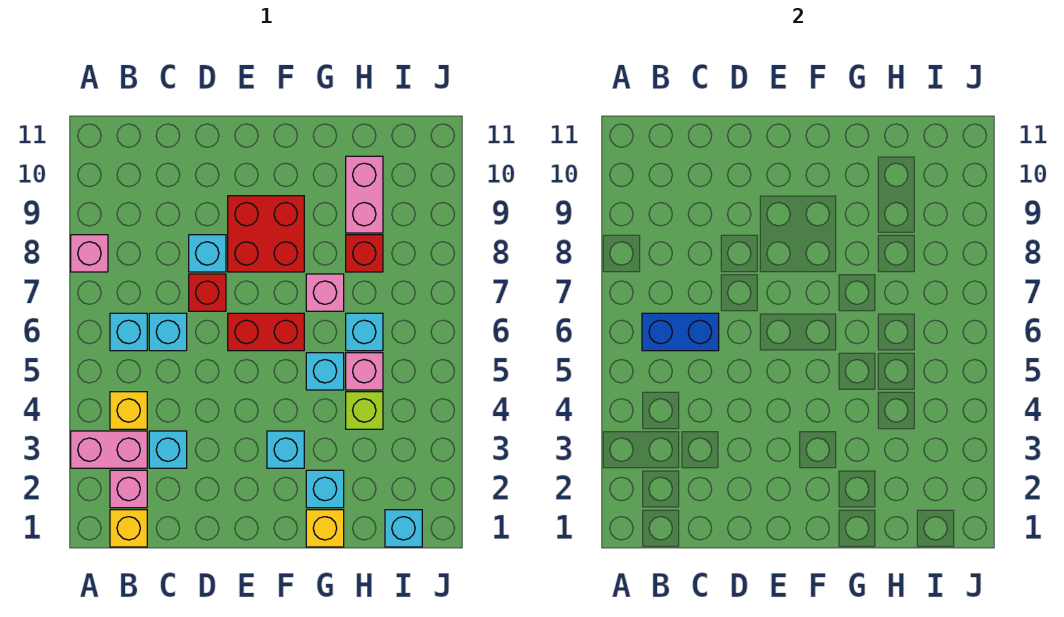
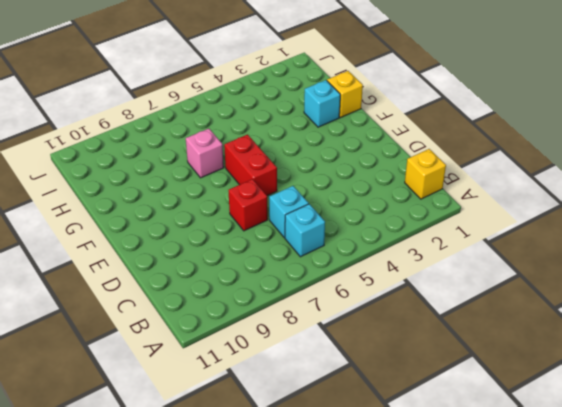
none -> pink 1x2 brick [71,431,147,468]
none -> pink 1x1 brick [71,235,108,272]
none -> pink 1x1 brick [110,470,147,508]

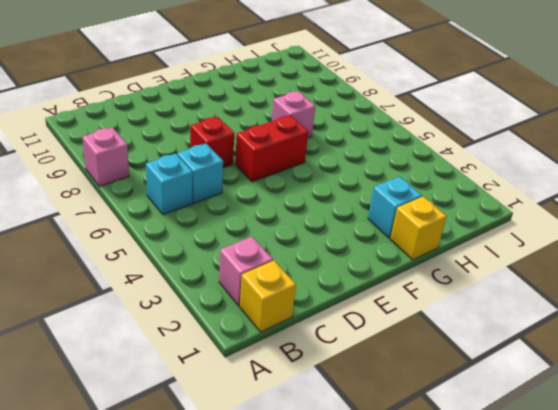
none -> pink 1x2 brick [71,431,147,468]
none -> yellow 1x1 brick [110,392,147,429]
none -> cyan 1x1 brick [149,431,187,468]

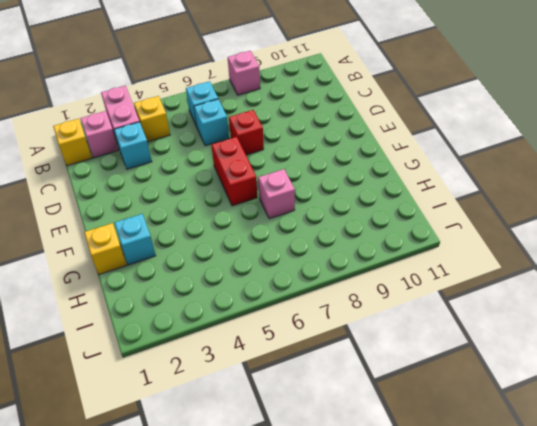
none -> cyan 1x1 brick [189,235,226,272]
none -> red 2x2 brick [228,196,304,272]
none -> cyan 1x1 brick [267,431,304,468]

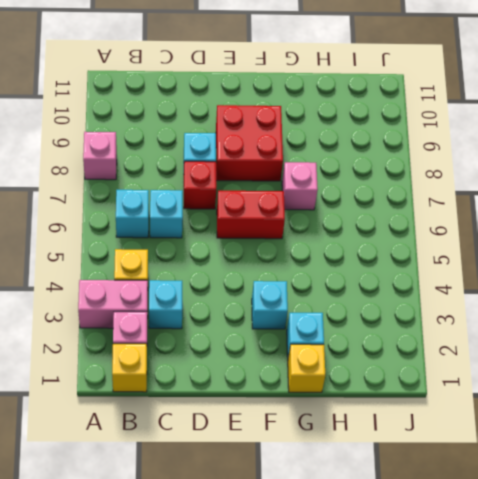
none -> cyan 1x1 brick [306,353,344,390]
none -> lime 1x1 brick [346,392,383,429]
none -> pink 1x1 brick [346,353,383,390]

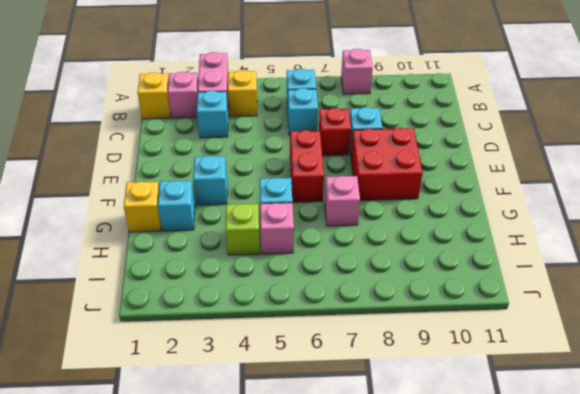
none -> cyan 1x1 brick [346,313,383,351]
none -> red 1x1 brick [346,235,383,272]
none -> pink 1x2 brick [346,156,383,233]

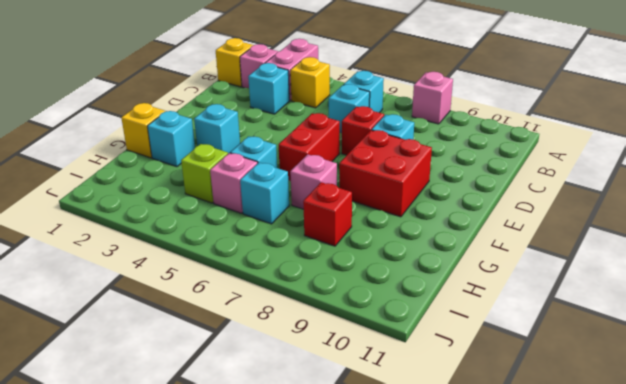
none -> pink 1x2 brick [346,156,383,233]
none -> cyan 1x1 brick [385,510,422,547]
none -> blue 1x2 brick [642,313,719,351]

